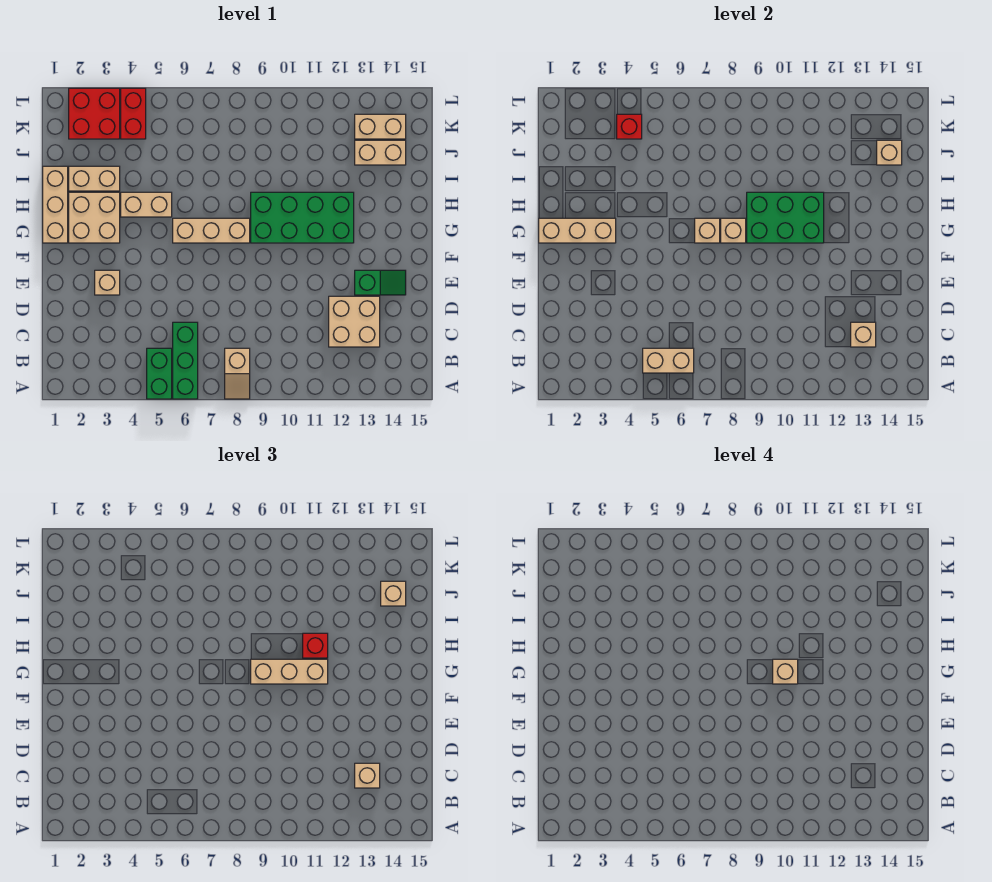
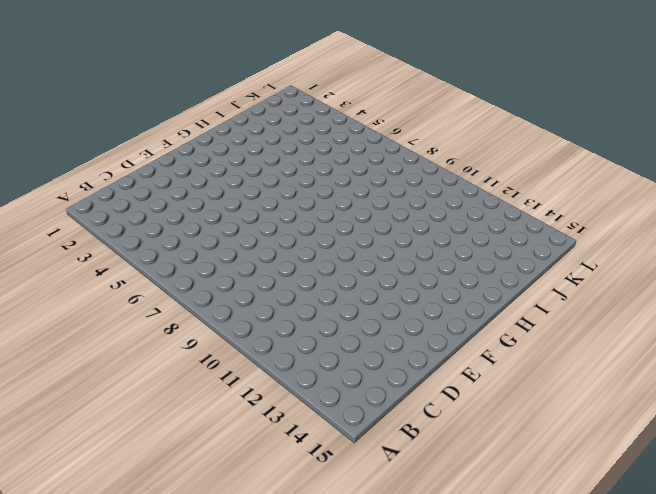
none -> green 1x2 brick [147,348,172,399]
none -> green 1x3 brick [173,322,198,399]
none -> tan 1x2 slope [225,348,250,399]

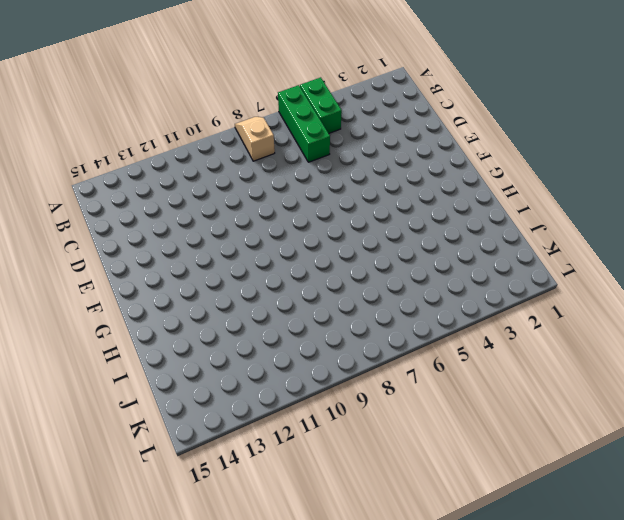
none -> tan 2x2 brick [329,296,380,347]
none -> tan 1x1 brick [95,270,120,295]
none -> green 1x2 slope [355,270,406,295]

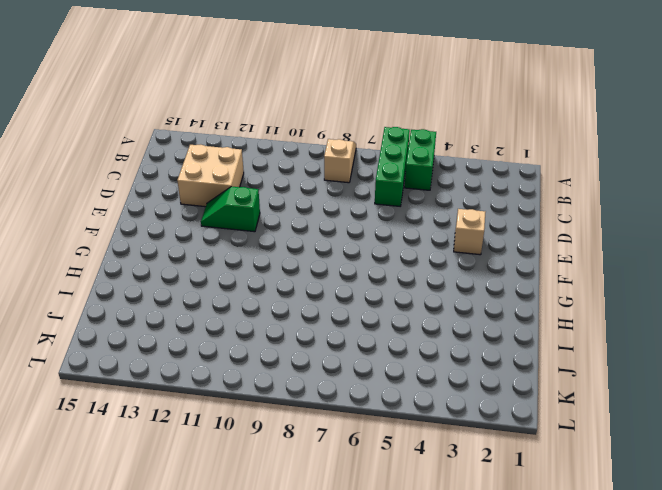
green 1x2 slope [201,186,260,232] -> green 1x2 slope moved to [355,270,406,295]
none -> tan 1x3 brick [43,166,68,243]
none -> tan 2x2 brick [69,192,120,243]
none -> tan 1x3 brick [173,218,250,243]

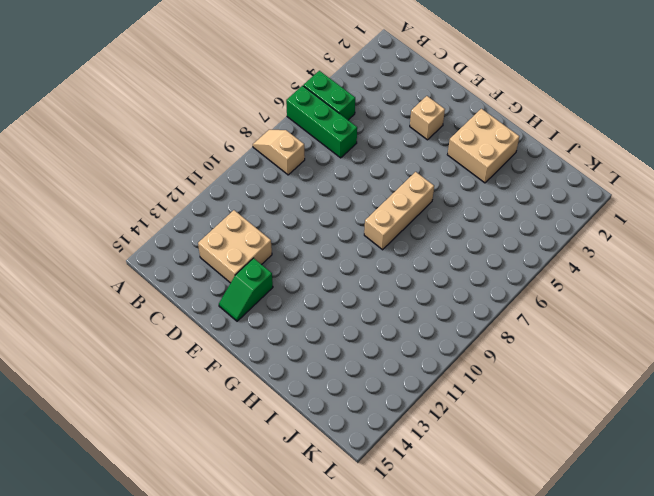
none -> tan 1x3 brick [43,166,68,243]
none -> green 2x4 brick [251,192,354,243]
none -> tan 1x2 brick [121,192,172,217]

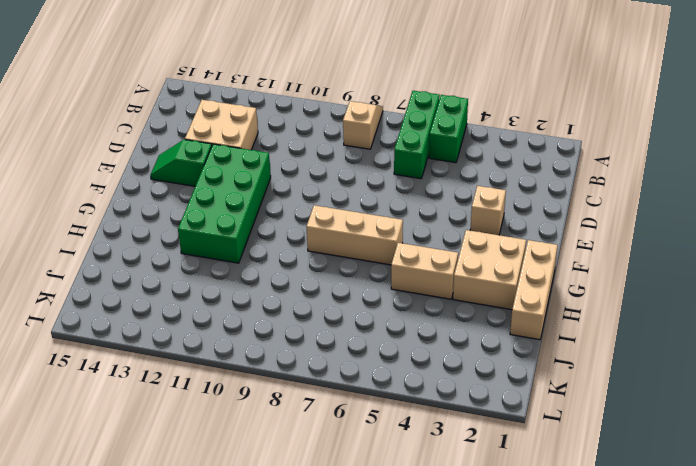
green 2x4 brick [178,144,271,263] -> green 2x4 brick turned to [251,192,354,243]
none -> tan 1x2 brick [69,166,120,191]
none -> tan 1x2 brick [355,140,406,165]
none -> red 2x2 brick [69,88,120,139]

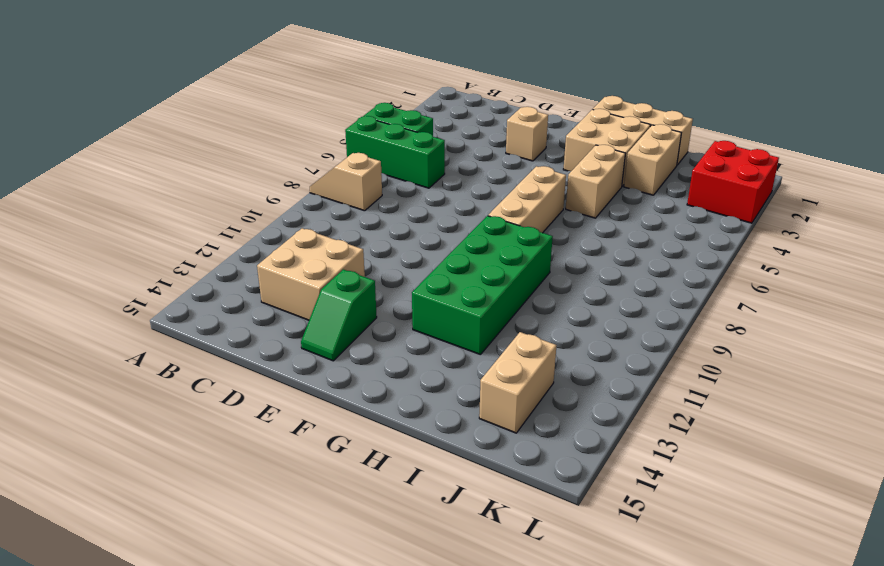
none -> red 1x2 brick [121,88,146,139]
none -> tan 1x2 brick [355,114,406,139]
none -> tan 1x2 brick [643,348,694,373]

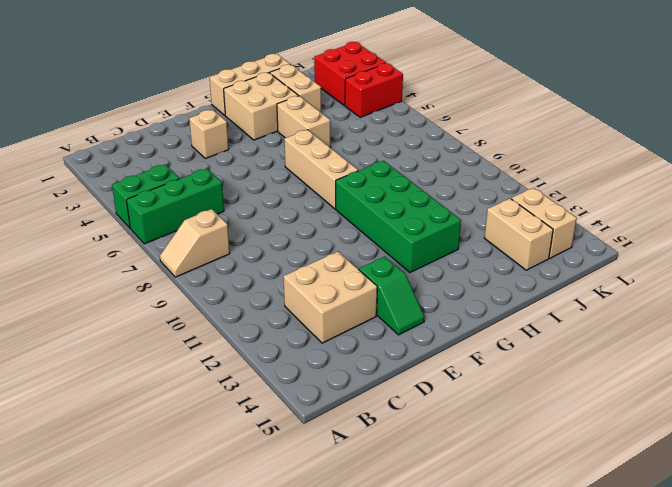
none -> tan 1x2 brick [643,348,694,373]
none -> tan 1x1 brick [851,322,876,347]
none -> tan 1x3 brick [539,218,616,243]

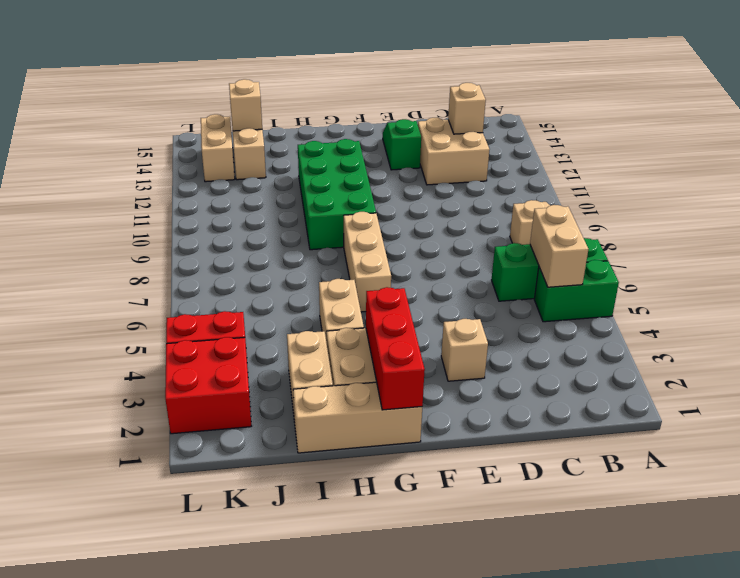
red 1x3 brick [366,287,425,410] -> tan 1x3 brick [539,218,616,243]
none -> tan 1x1 brick [695,218,720,243]
none -> tan 1x1 brick [721,218,746,243]
none -> green 2x3 brick [747,192,824,243]

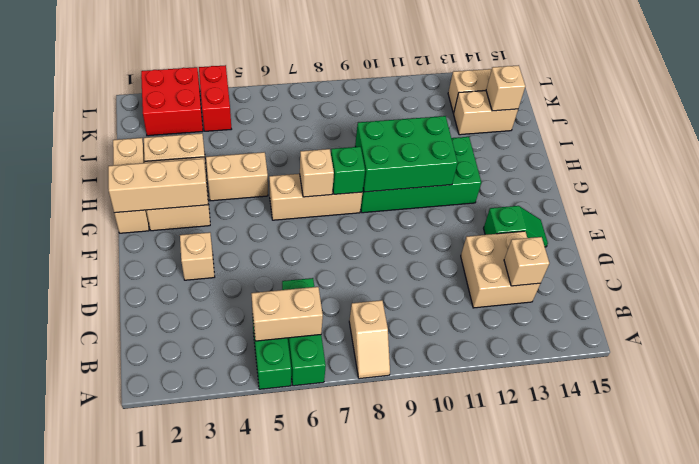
green 1x1 brick [331,147,365,194] -> tan 1x1 brick [721,218,746,243]
none -> red 1x1 brick [617,114,642,139]
none -> tan 1x1 brick [355,763,380,788]
none -> tan 1x3 brick [251,659,328,684]

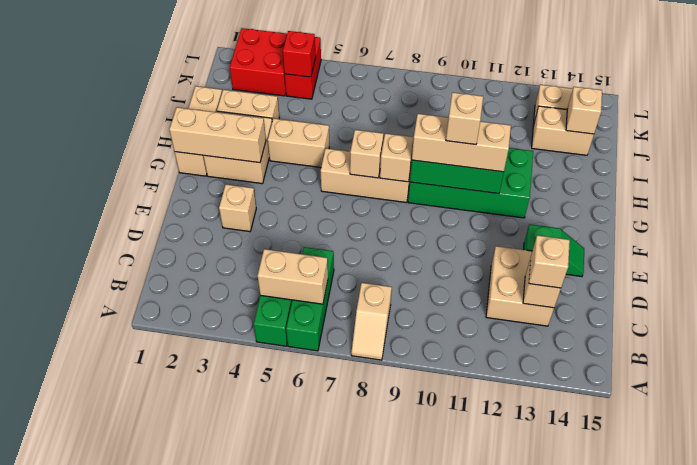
none -> red 1x1 brick [303,633,328,658]
none -> tan 1x1 brick [381,581,406,606]

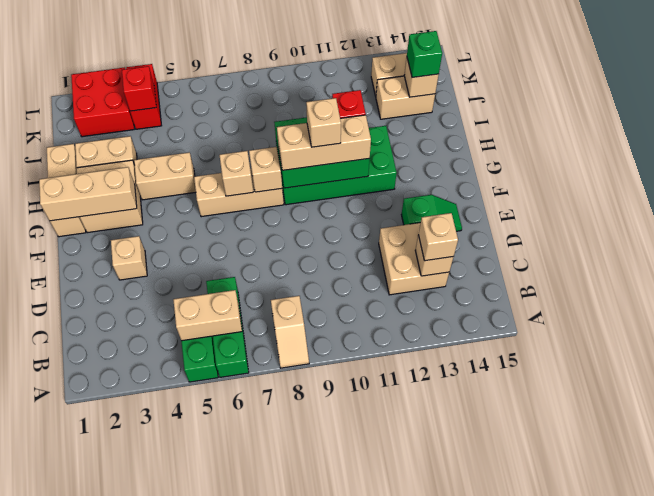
green 1x1 brick [407,31,442,78] -> tan 1x1 brick [381,581,406,606]

